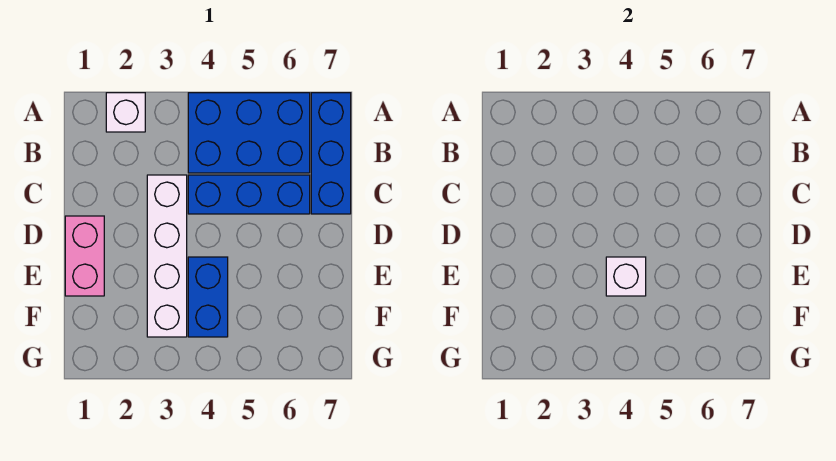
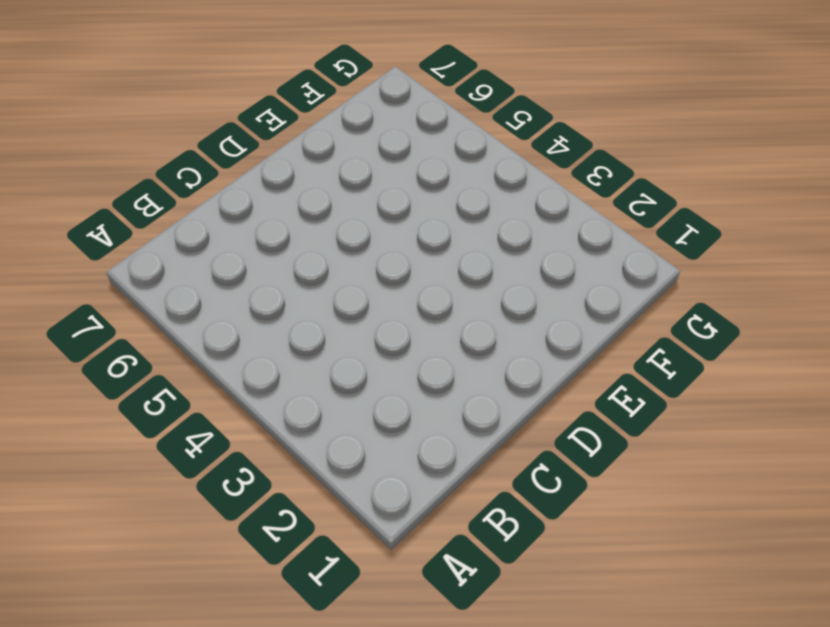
none -> white 1x1 brick [106,93,145,132]
none -> blue 2x3 brick [188,93,310,173]

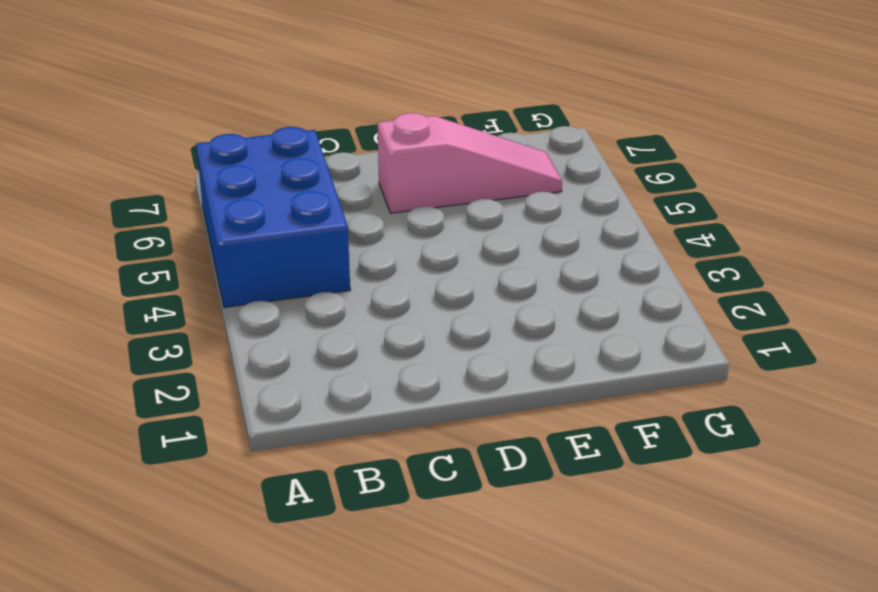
pink 1x3 slope [378,113,562,213] -> none
none -> white 1x1 brick [106,93,145,132]
none -> blue 1x3 brick [311,93,351,214]

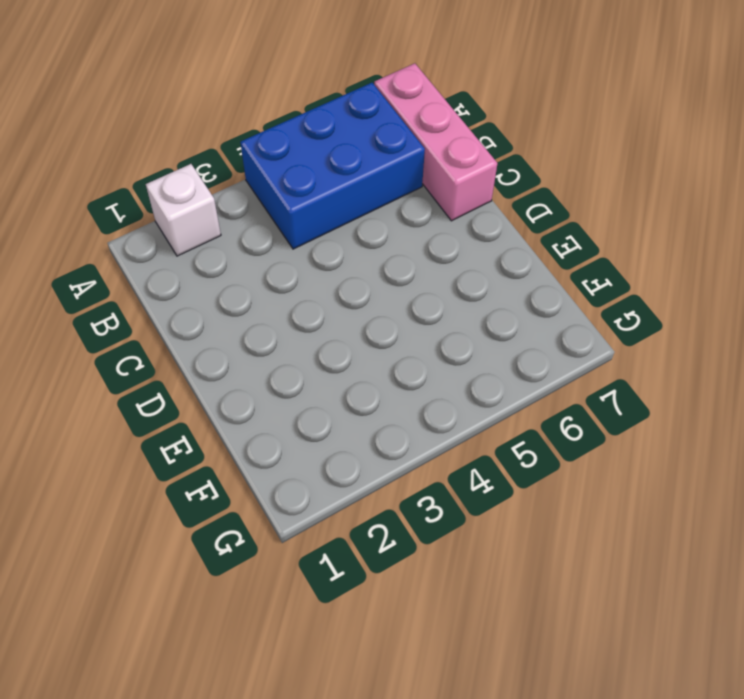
pink 1x3 brick [374,63,498,221] -> blue 1x3 brick [311,93,351,214]
none -> white 1x4 brick [147,175,187,337]
none -> blue 1x3 brick [188,175,310,214]

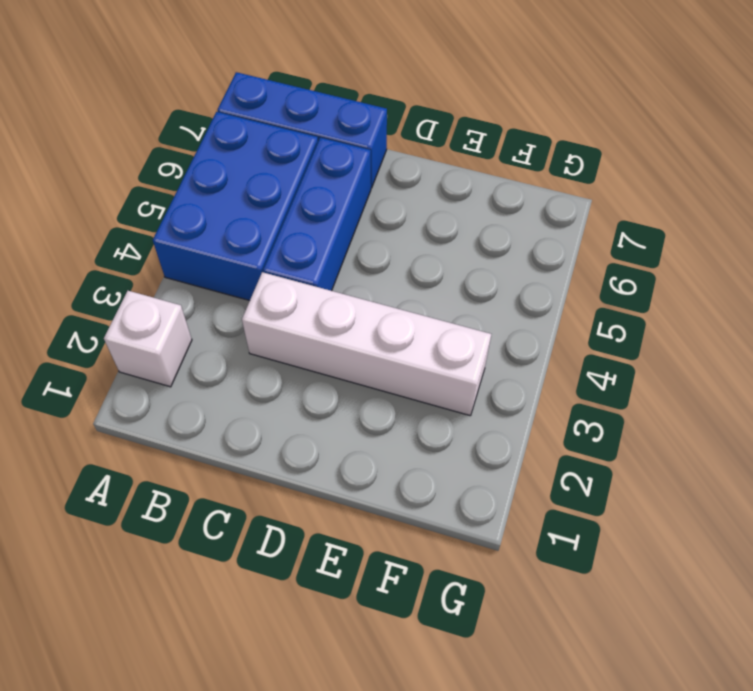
none -> pink 1x2 brick [65,216,104,296]
none -> blue 1x2 brick [188,257,228,337]

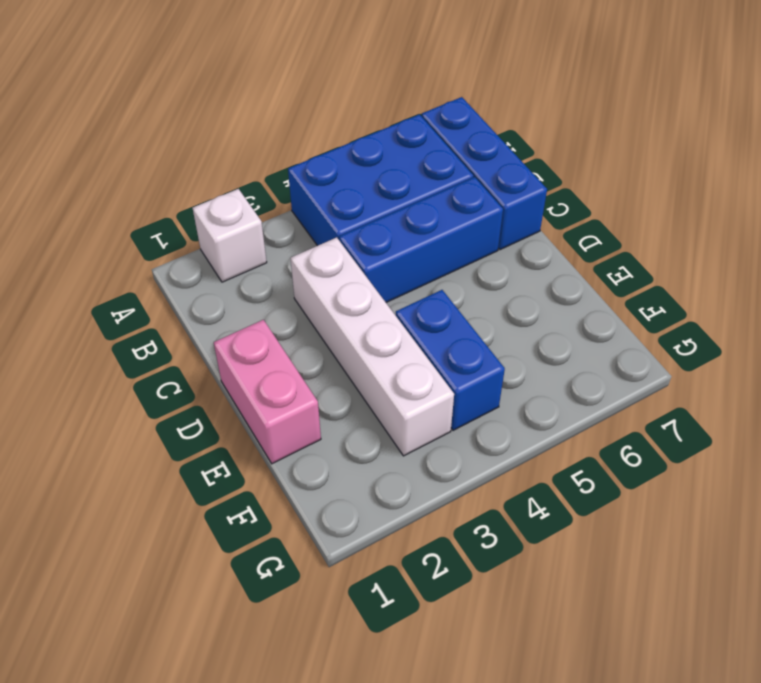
none -> white 1x1 brick [606,257,646,296]

